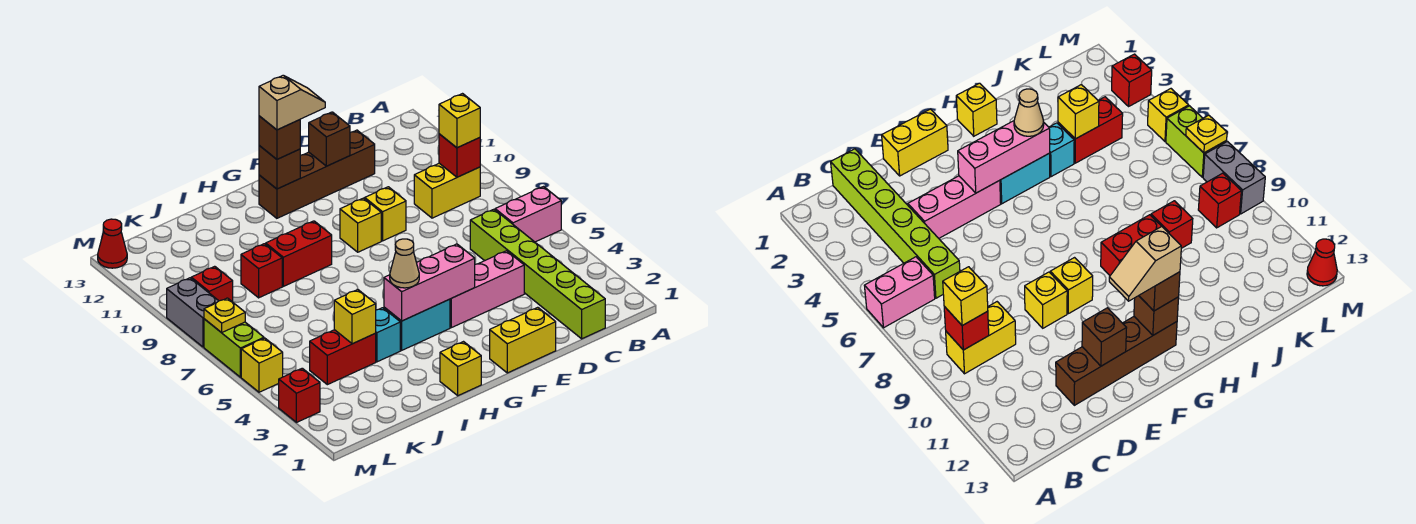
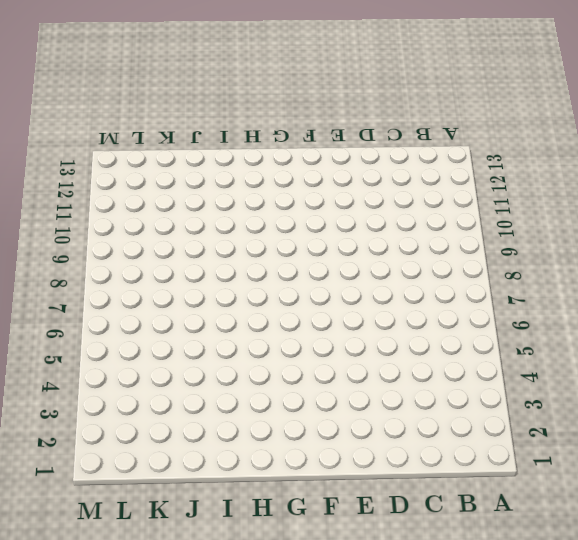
none -> pink 1x2 brick [495,187,561,242]
none -> yellow 1x2 brick [414,163,480,218]
none -> lime 1x6 brick [470,209,605,339]
none -> pink 1x3 brick [450,251,524,328]

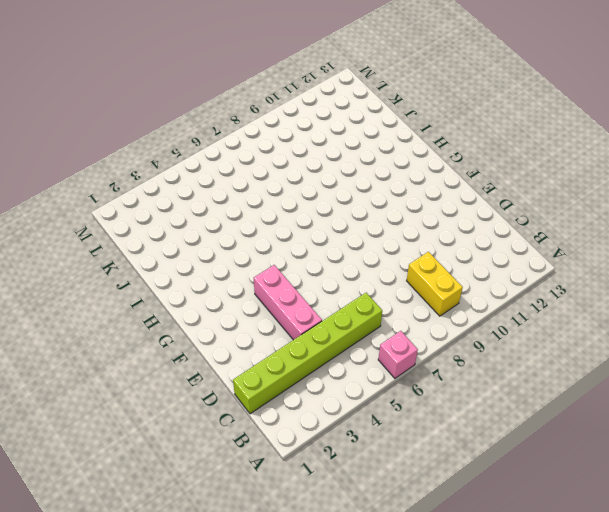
pink 1x1 brick [378,331,418,378] -> pink 1x2 brick [495,187,561,242]
none -> brown 1x4 brick [259,130,375,218]
none -> yellow 1x2 brick [490,307,556,373]
none -> yellow 1x1 brick [365,187,406,241]
none -> yellow 1x1 brick [340,198,381,252]

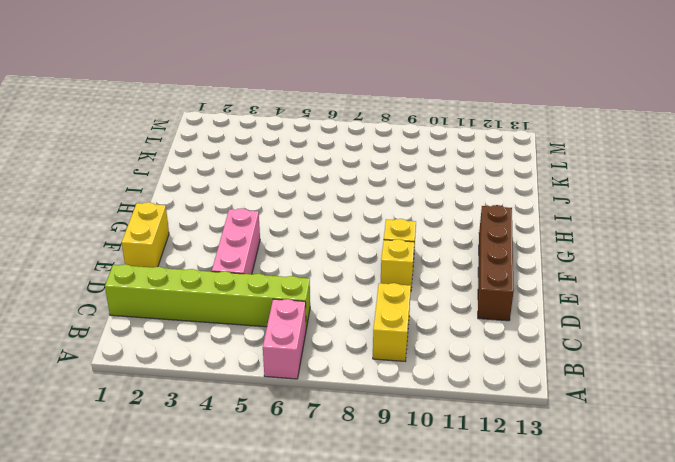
none -> cyan 1x2 brick [384,299,450,350]
none -> yellow 1x1 brick [440,342,481,396]
none -> red 1x2 brick [266,221,332,286]
none -> cyan 1x1 brick [376,308,400,362]

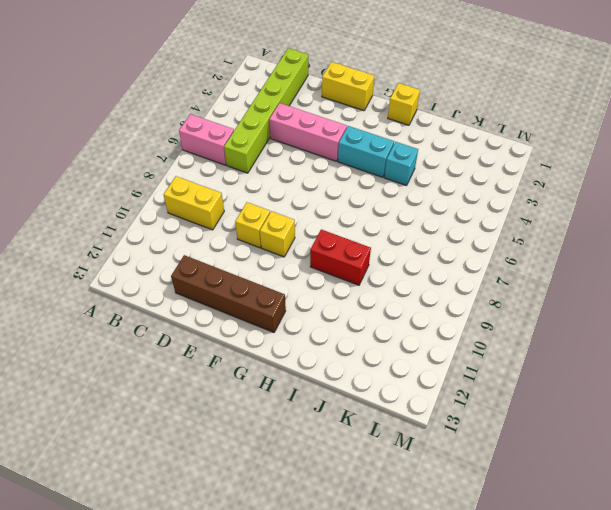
none -> red 1x2 brick [310,330,376,385]
none -> red 1x1 brick [241,244,282,298]
none -> red 1x1 brick [191,266,233,302]
none -> red 1x1 brick [279,368,320,422]

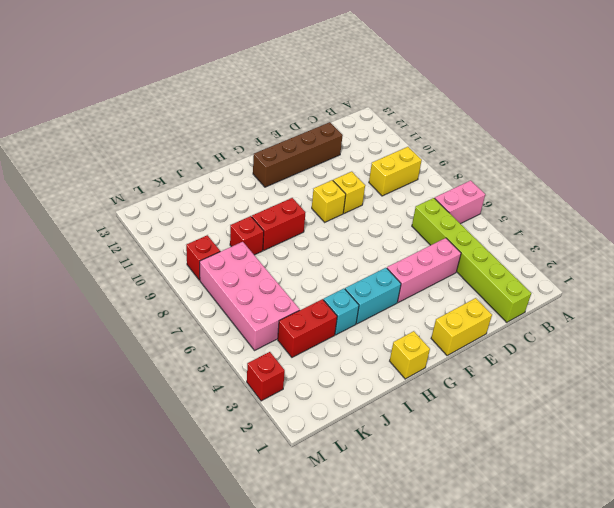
pink 2x4 brick [200,242,300,351] -> none
none -> yellow 1x1 brick [241,338,283,392]
none -> lime 1x2 brick [204,319,264,377]
none -> grey 1x2 brick [167,278,218,347]
none -> red 1x1 cone [98,219,127,268]

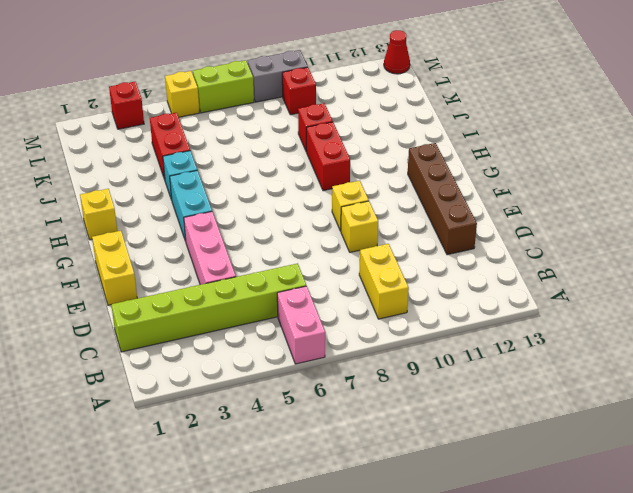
none -> red 1x1 brick [439,134,480,177]
none -> brown 1x1 brick [309,112,350,166]
none -> pink 1x3 brick [384,244,475,321]
none -> brown 1x1 brick [259,146,300,189]

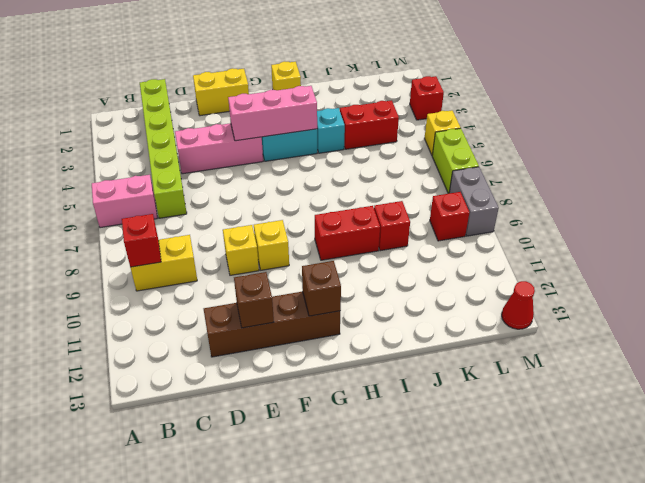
none -> yellow 1x1 brick [334,289,376,344]
none -> yellow 1x1 plate [204,298,245,333]
none -> yellow 1x1 brick [439,94,480,148]
none -> brown 1x1 brick [259,116,300,159]

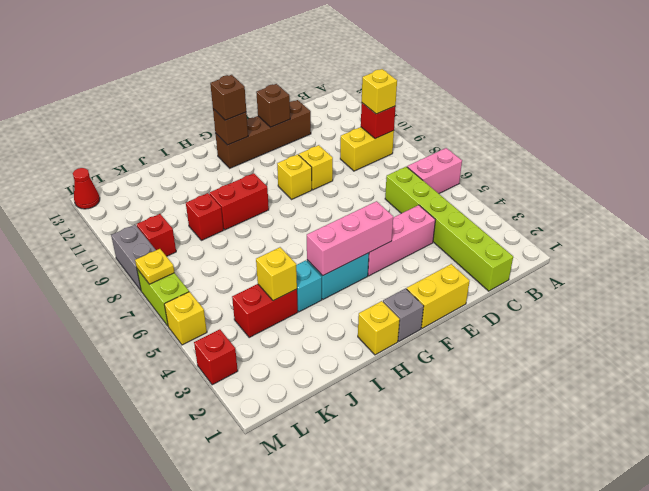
grey 1x1 brick [383,288,424,341] -> none
none -> tan 1x1 cone [390,239,419,288]
none -> tan 1x2 slope [259,75,325,130]

